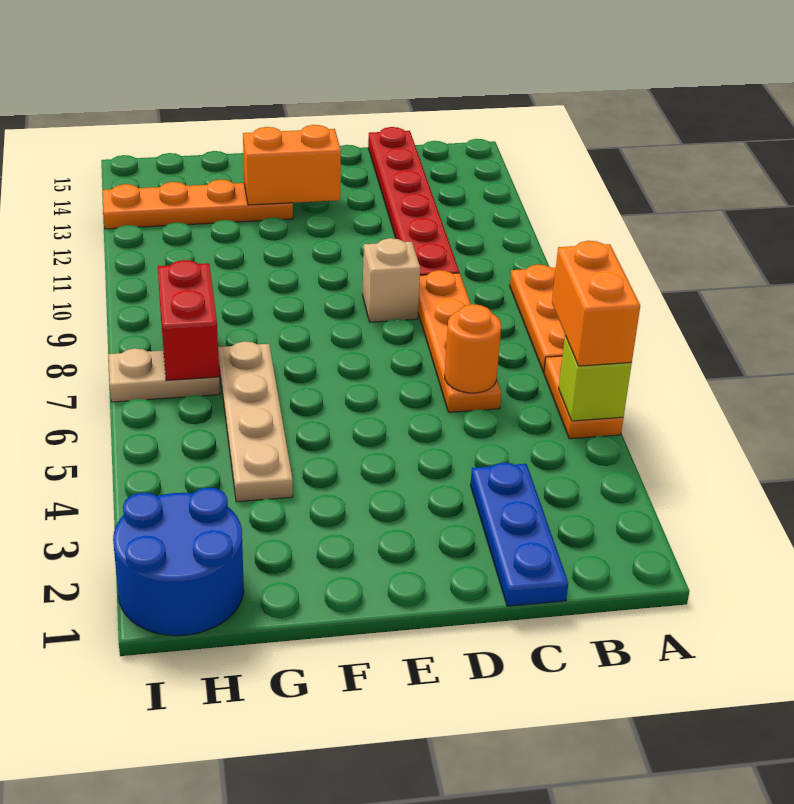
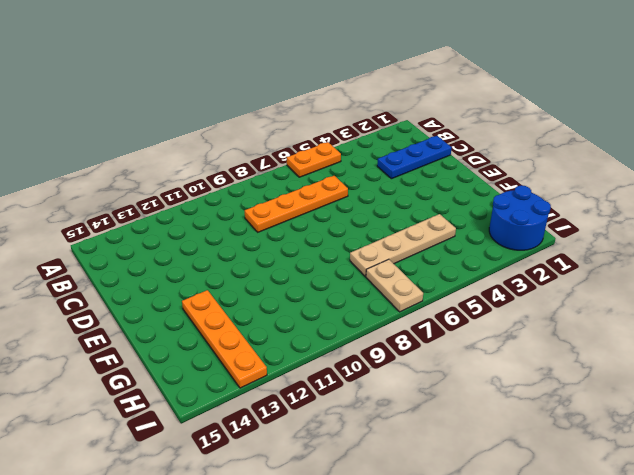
none -> orange 1x3 plate [510,265,565,372]
none -> red 1x6 plate [368,127,459,275]
none -> tan 1x1 brick [362,238,420,322]

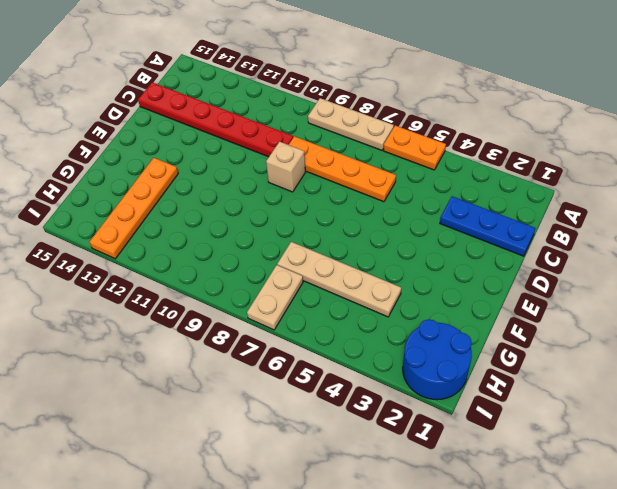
tan 1x3 plate [308,98,394,150] -> orange 1x3 plate [510,265,565,372]
none -> lime 1x1 brick [559,336,632,421]
none -> orange 1x1 round brick [445,304,501,393]
none -> orange 1x2 brick [243,125,341,205]

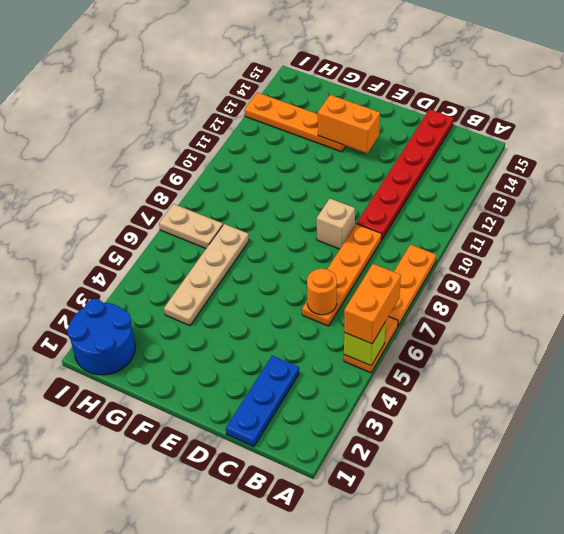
none -> red 1x2 brick [158,260,219,381]

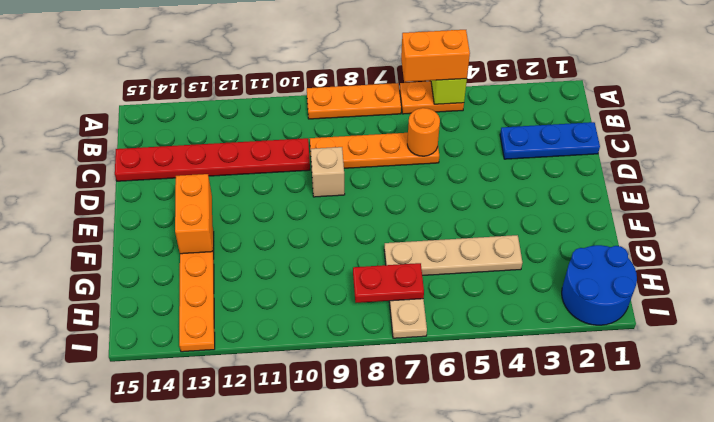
red 1x2 plate [353,263,424,303] -> red 1x2 brick [158,260,219,381]

